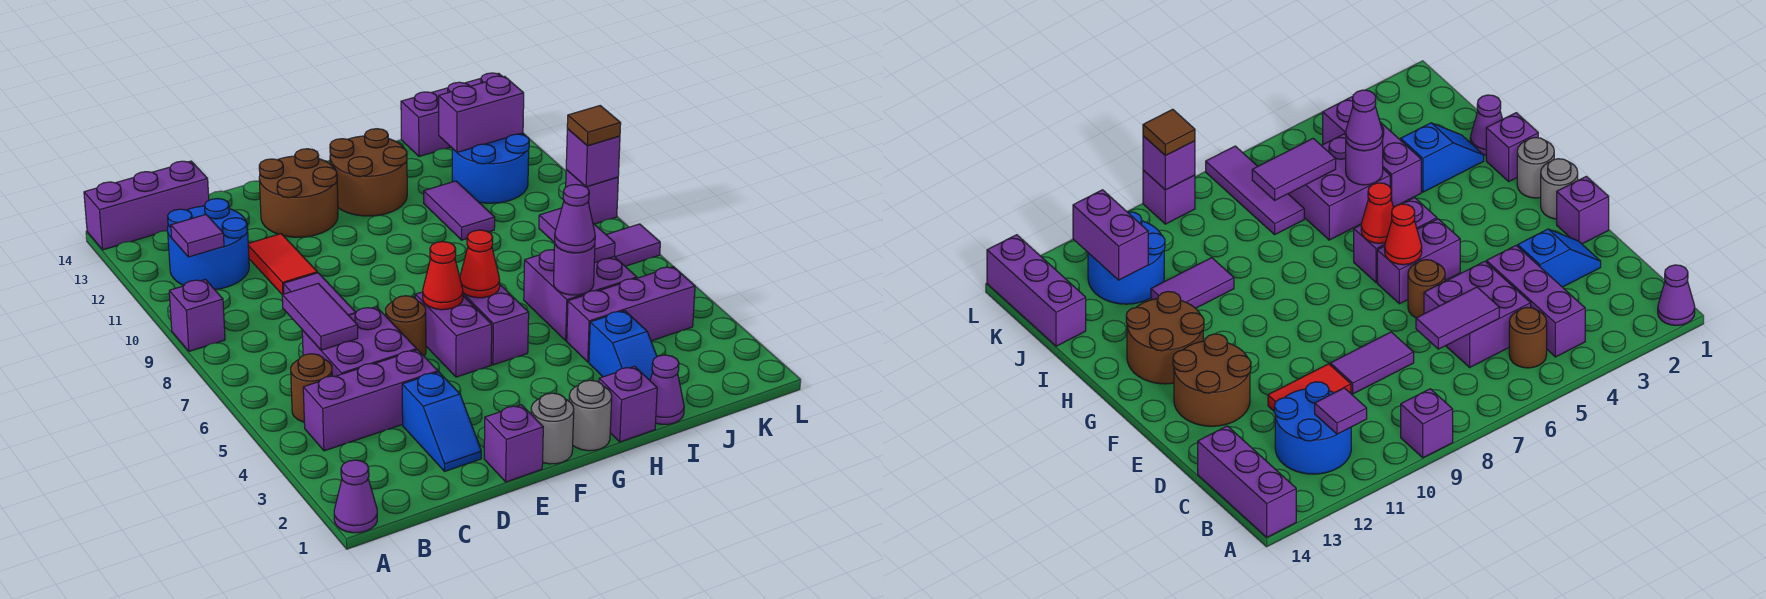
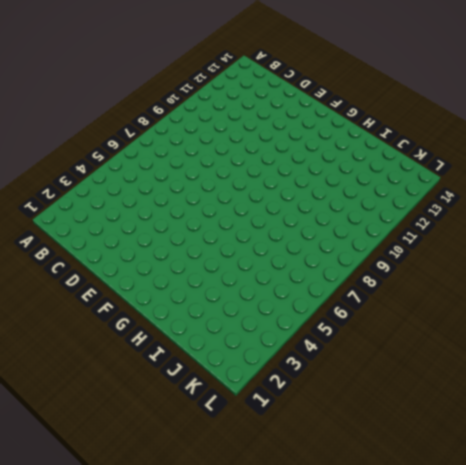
none -> purple 1x1 cone [334,460,377,533]
none -> purple 1x1 brick [169,279,225,351]
none -> purple 1x3 brick [84,161,209,250]
none -> purple 1x3 brick [303,350,438,451]

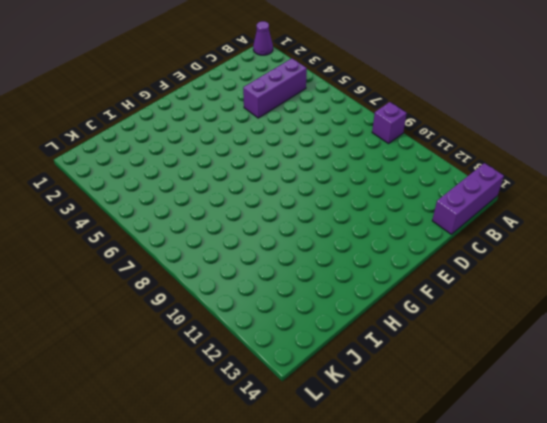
none -> brown 1x1 round brick [291,354,332,422]
none -> blue 2x2 round brick [168,198,249,290]
none -> purple 2x2 brick [302,307,417,377]
none -> blue 1x2 slope [402,372,481,471]

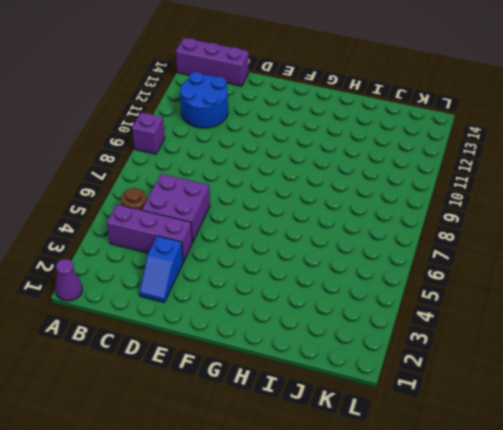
none -> purple 1x2 tile [283,273,356,315]
none -> red 1x2 tile [248,234,317,295]
none -> purple 1x1 brick [484,405,543,482]
none -> brown 1x1 round brick [386,296,426,356]

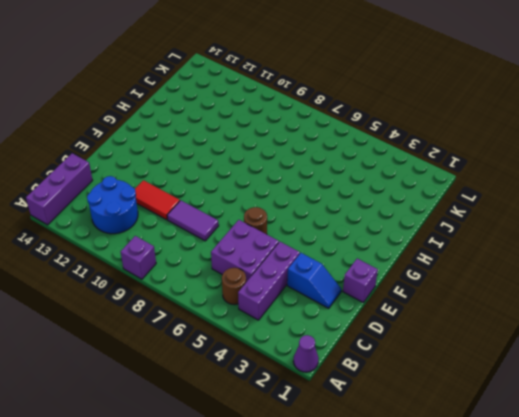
none -> brown 2x2 round brick [259,149,338,237]
none -> grey 1x1 round brick [531,393,574,464]
none -> purple 1x2 brick [415,292,492,377]
none -> grey 1x1 round brick [569,380,612,451]

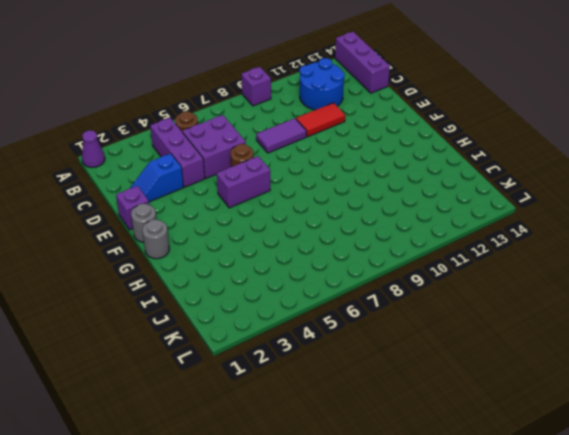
none -> brown 2x2 round brick [259,149,338,237]
none -> purple 1x2 brick [463,285,529,365]
none -> brown 2x2 round brick [330,129,407,216]
none -> purple 1x1 brick [599,366,657,442]

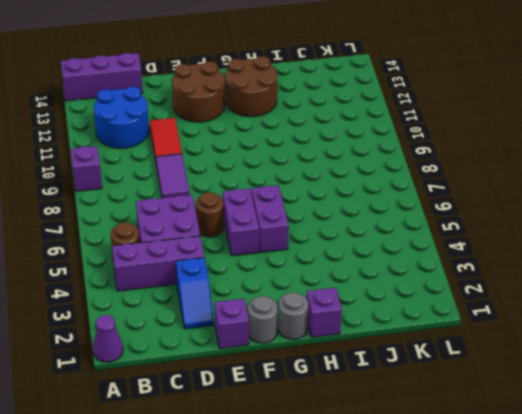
none -> purple 1x1 cone [650,355,684,424]
none -> blue 1x2 slope [589,311,657,380]
none -> purple 1x3 brick [567,267,695,362]
none -> purple 2x2 brick [524,250,637,341]

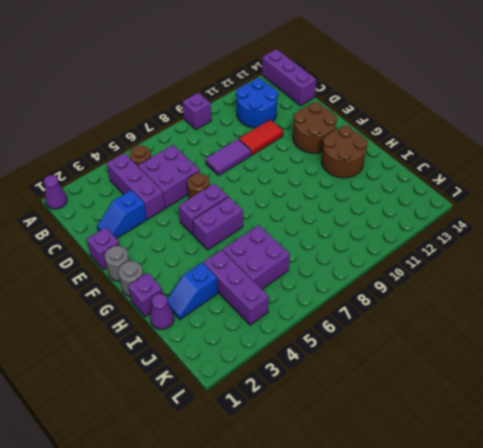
none -> purple 1x2 tile [424,181,495,240]
none -> purple 1x3 tile [606,224,660,266]
none -> blue 2x2 round brick [452,133,529,203]
none -> purple 1x3 brick [401,73,502,156]

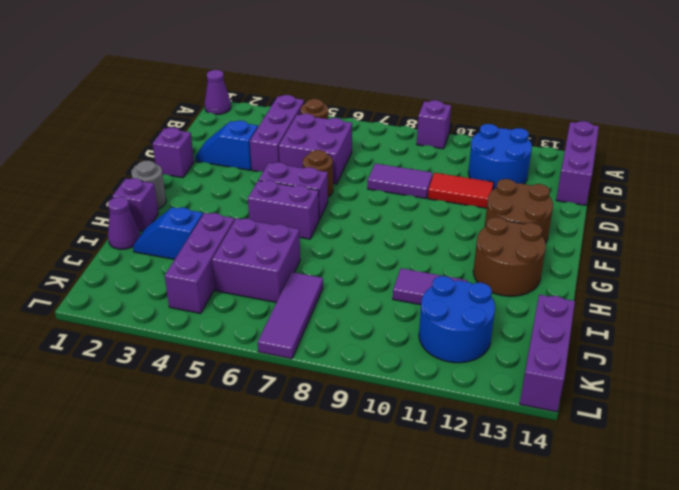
none -> grey 1x1 round brick [531,393,574,464]
none -> purple 1x1 brick [566,170,618,224]
none -> purple 1x1 tile [171,215,224,257]
none -> purple 1x2 tile [282,283,358,350]

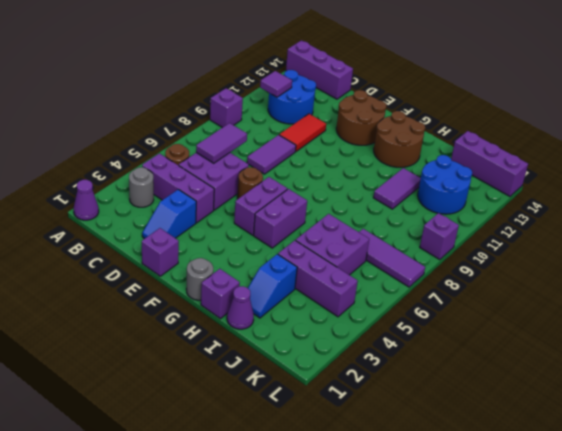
grey 1x1 round brick [129,167,154,207] -> grey 1x1 round brick moved to [531,393,574,464]
none -> red 1x1 cone [423,242,463,310]
none -> red 1x1 cone [460,230,500,298]
none -> purple 1x1 round brick [554,244,595,295]
none -> purple 1x2 tile [539,208,615,263]

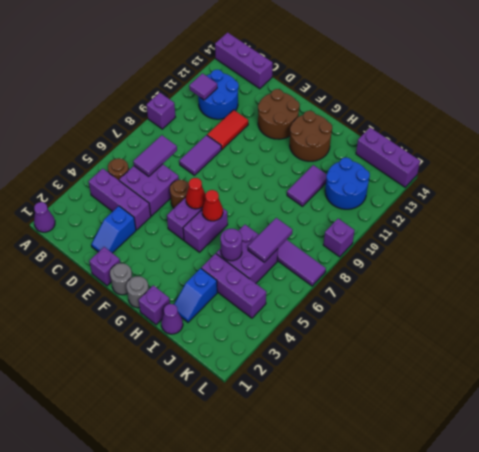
none -> purple 1x2 brick [439,76,524,152]
none -> purple 1x1 brick [566,129,620,187]
none -> purple 1x1 cone [555,185,595,253]
none -> brown 1x1 tile [567,106,621,146]

